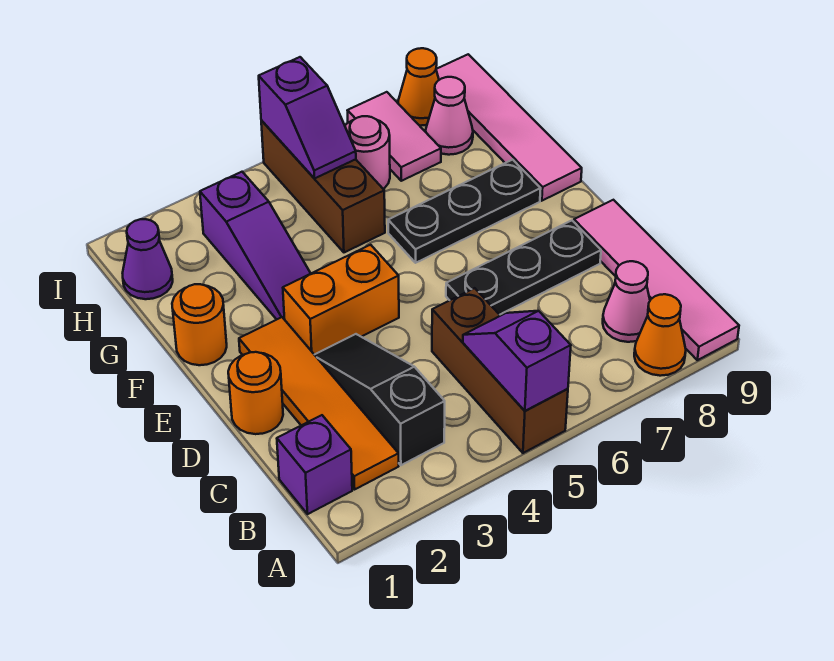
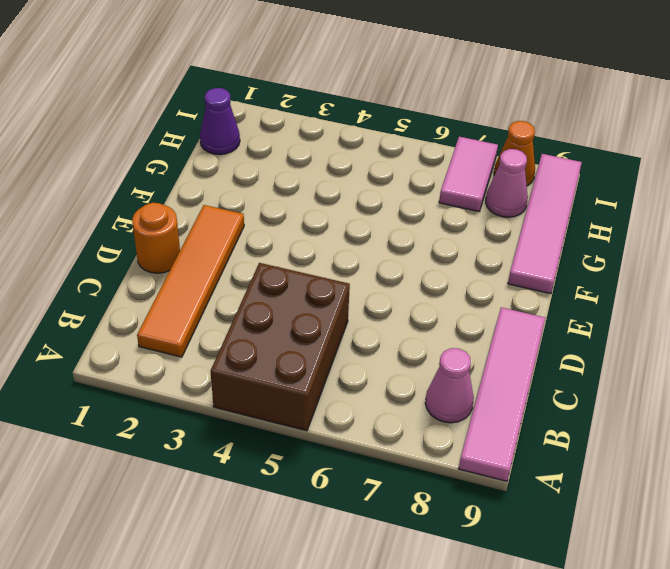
brown 2x3 brick [211,263,350,431] -> brown 1x3 brick [432,288,568,453]
none -> orange 1x1 cone [634,294,686,376]
none -> purple 1x1 brick [277,415,352,514]
none -> black 1x3 slope [315,334,445,465]

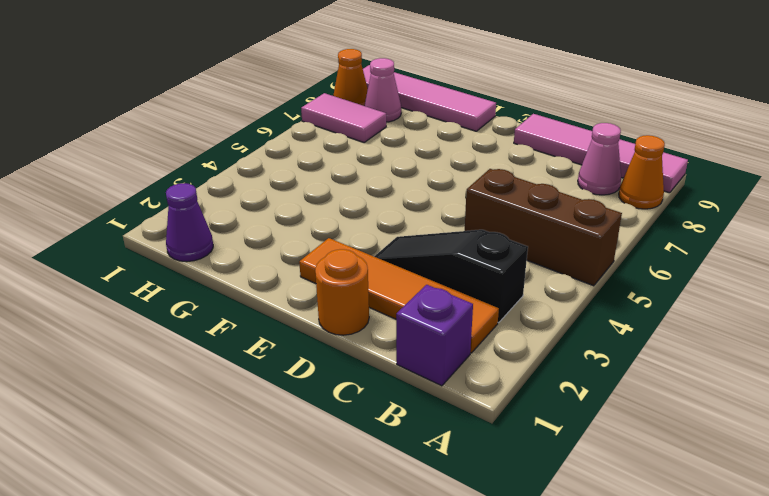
none -> black 1x3 plate [446,221,601,315]
none -> orange 1x2 brick [283,245,399,355]
none -> orange 1x1 round brick [172,284,227,365]

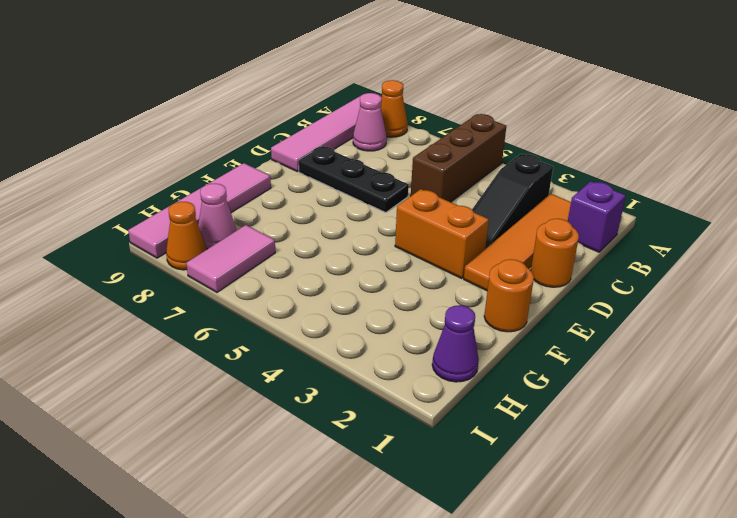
none -> purple 1x3 slope [200,172,311,320]
none -> black 1x3 plate [388,160,541,263]
none -> brown 1x3 brick [261,120,385,252]

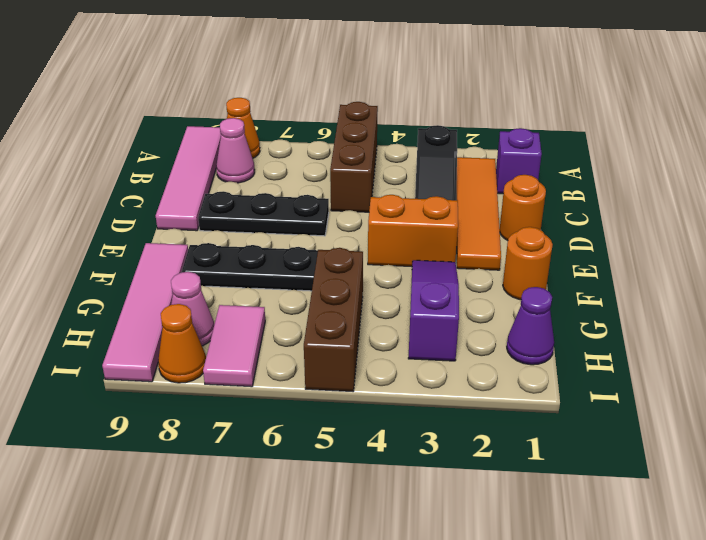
none -> pink 1x1 round brick [345,116,390,189]
none -> purple 1x2 slope [463,311,571,411]
none -> purple 1x2 slope [259,57,356,179]

